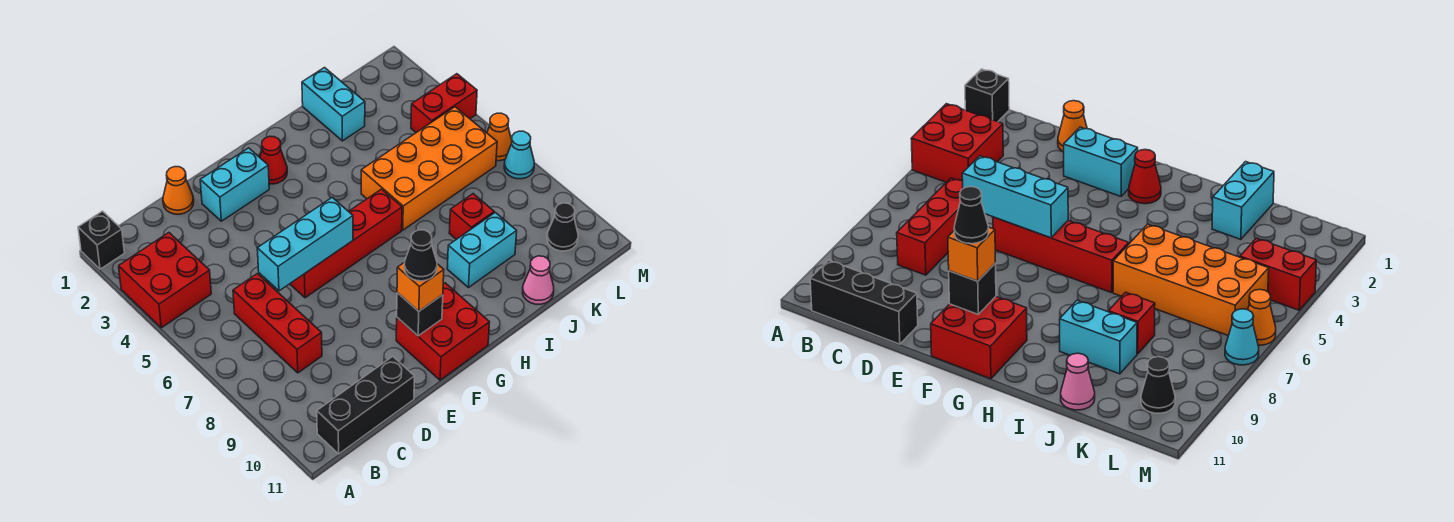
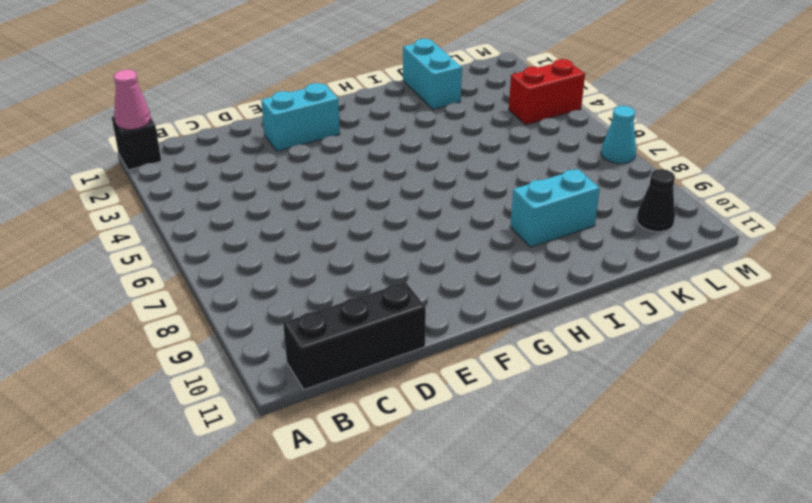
pink 1x1 cone [114,70,151,130] -> pink 1x1 cone moved to [523,256,554,304]
none -> red 2x2 brick [119,233,211,328]
none -> red 1x3 brick [233,274,322,373]
none -> orange 1x1 cone [163,167,194,214]

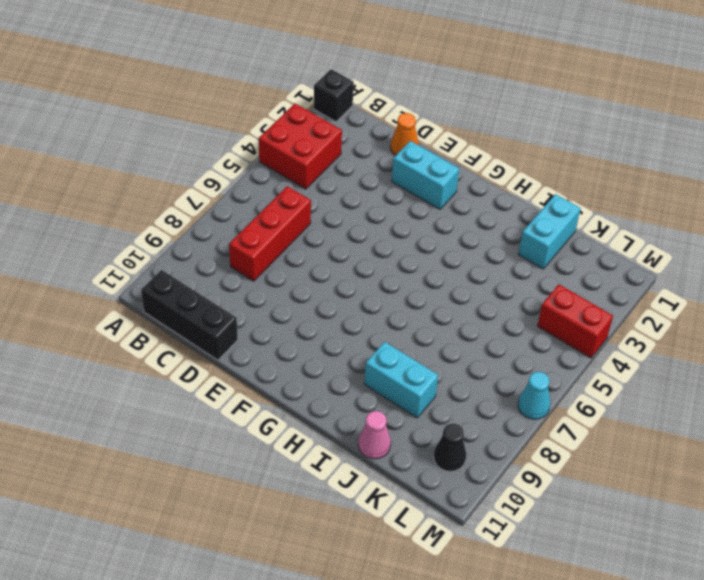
none -> red 1x4 brick [290,189,402,298]
none -> red 2x2 brick [396,283,490,380]
none -> red 1x1 cone [260,136,287,184]

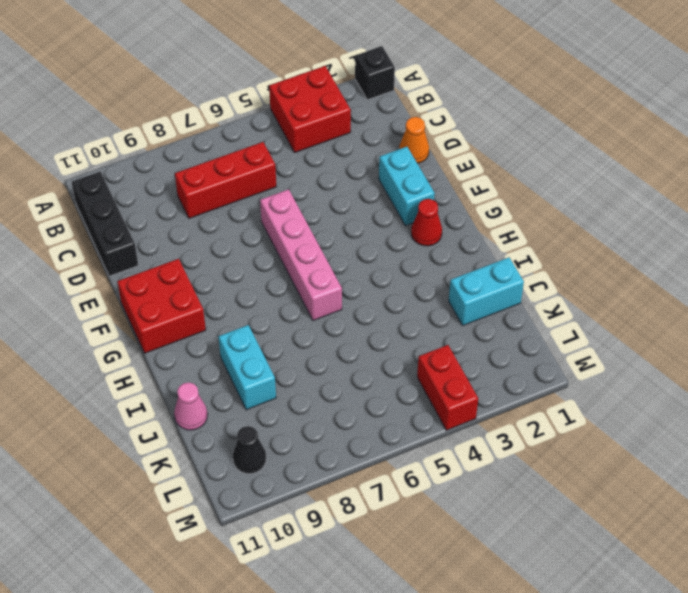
pink 1x4 brick [260,189,342,321] -> red 1x4 brick [290,189,402,298]
none -> orange 2x4 brick [361,107,497,230]
none -> red 1x1 brick [449,194,494,240]
none -> orange 1x1 cone [487,113,512,161]

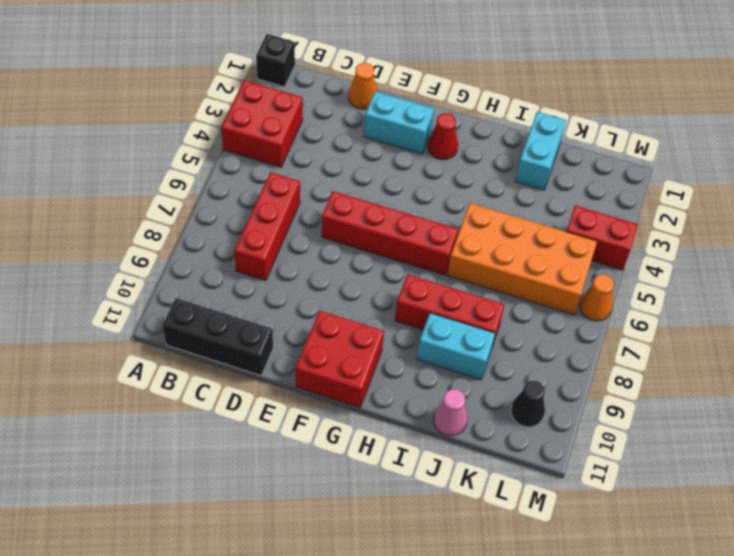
red 1x3 brick [395,274,505,347] -> red 1x1 brick [449,194,494,240]
none -> cyan 1x1 cone [504,131,534,179]
none -> cyan 1x3 brick [257,197,353,291]
none -> black 1x1 brick [397,293,443,336]

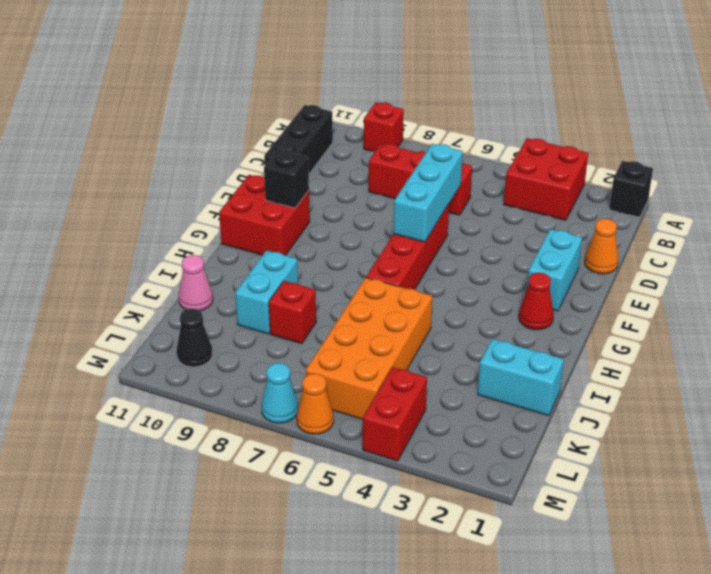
red 1x1 brick [364,103,404,151] -> none
none -> orange 1x1 brick [397,262,444,311]
none -> black 1x1 cone [404,230,437,281]

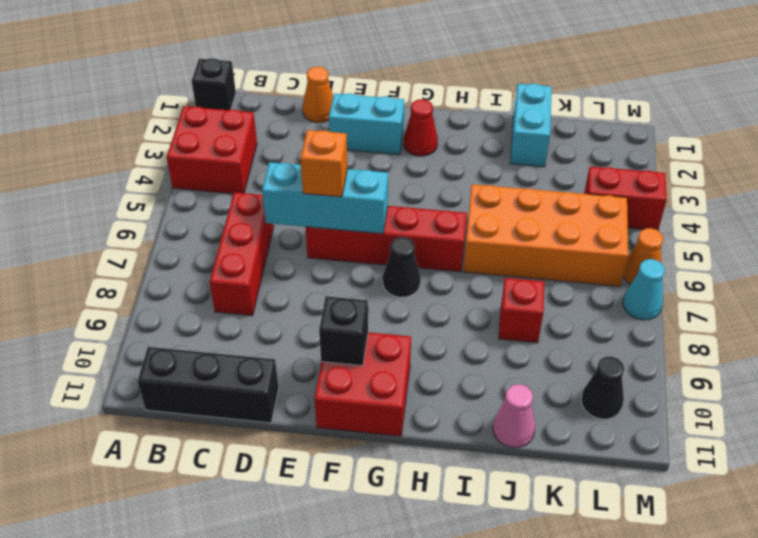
orange 1x1 brick [300,130,347,197] -> orange 1x1 brick moved to [397,262,444,311]
black 1x1 cone [383,237,421,297] -> black 1x1 cone moved to [404,230,437,281]
none -> cyan 1x2 brick [447,212,517,287]

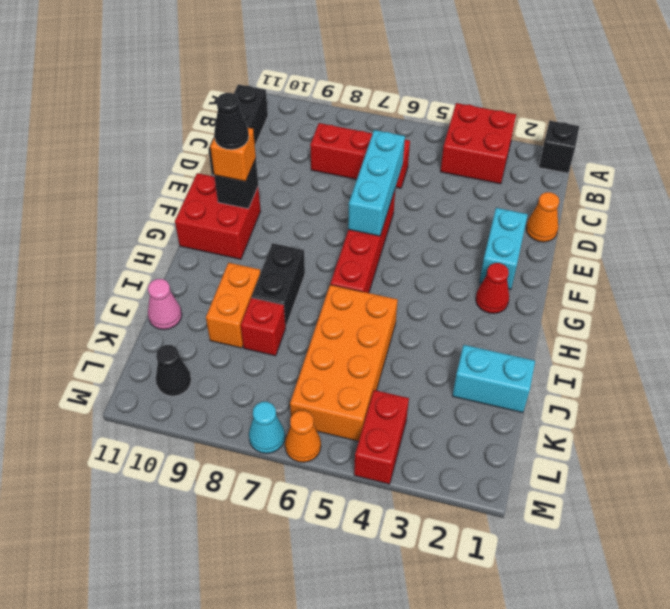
black 1x2 brick [252,243,305,327] -> none
orange 1x2 brick [206,263,261,348] -> cyan 1x2 brick [447,212,517,287]

